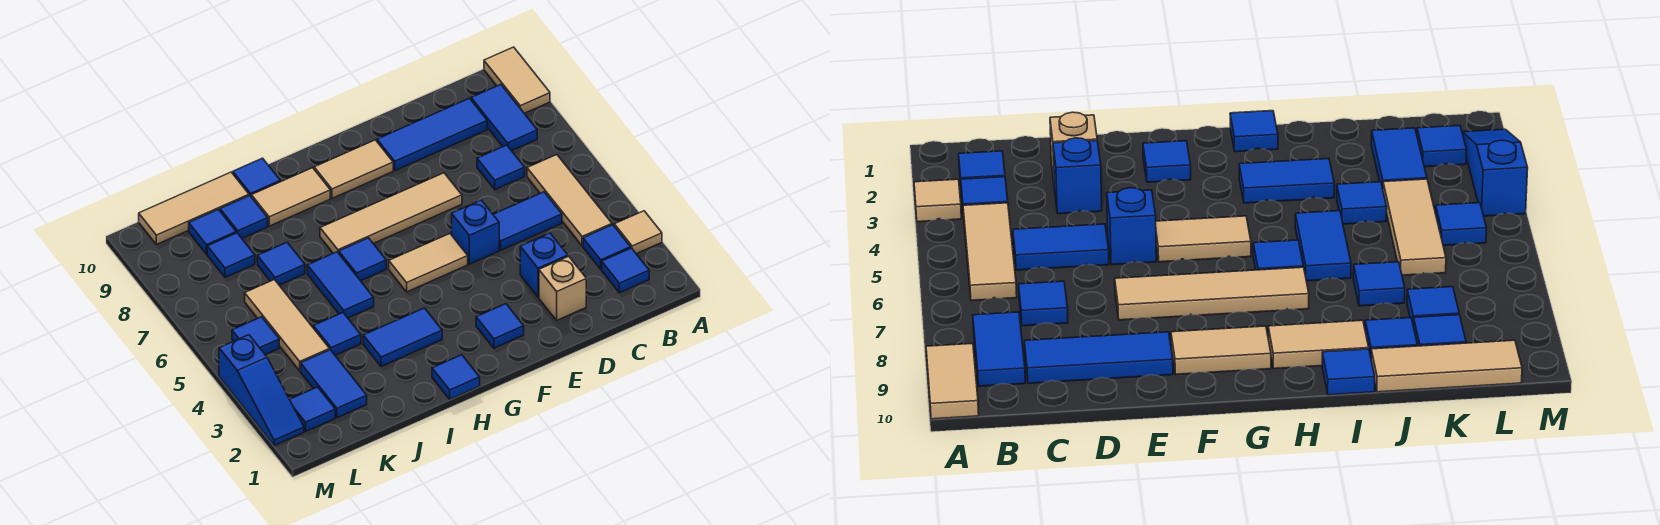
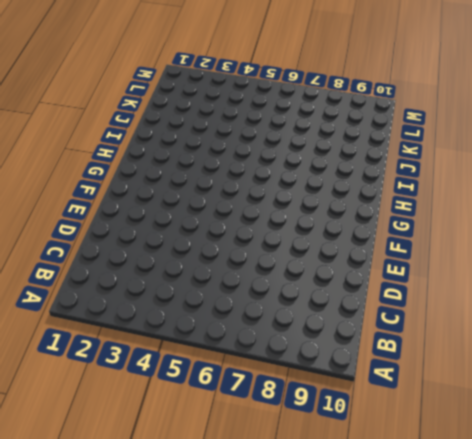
none -> tan 1x1 tile [614,211,662,254]
none -> tan 1x2 tile [484,47,550,113]
none -> blue 1x1 tile [602,248,649,293]
none -> blue 1x1 tile [583,225,631,269]

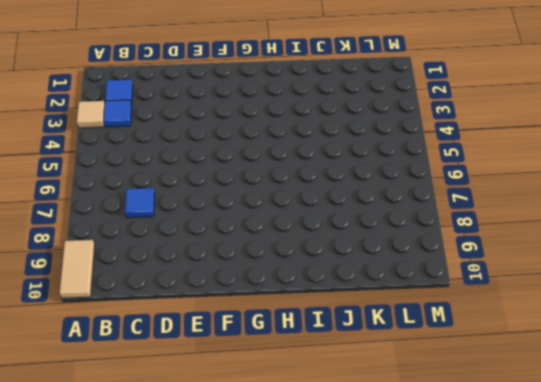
none -> tan 1x3 tile [527,155,612,246]
none -> blue 1x2 tile [471,84,537,151]
none -> blue 1x2 tile [493,192,562,250]
none -> blue 1x3 tile [377,98,487,171]

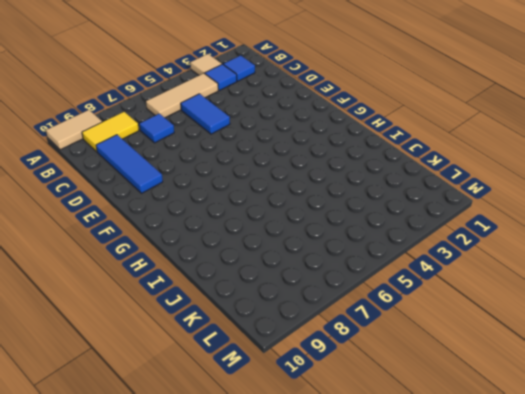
yellow 1x2 tile [82,112,139,152] -> blue 1x2 tile [471,84,537,151]
none -> tan 1x1 brick [539,256,586,320]
none -> blue 1x1 brick [520,233,568,297]
none -> blue 1x1 brick [452,200,499,264]
none -> tan 1x4 tile [320,173,462,253]

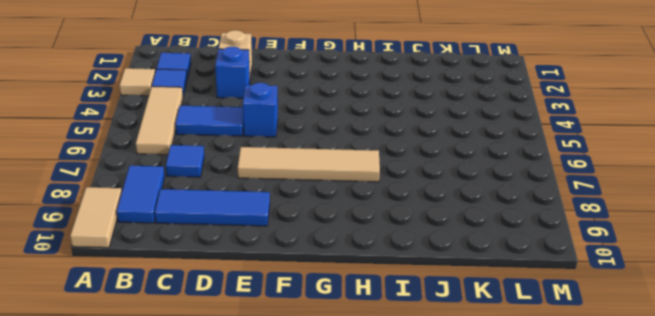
none -> blue 1x1 tile [476,304,524,348]
none -> tan 1x2 tile [389,234,468,292]
none -> tan 1x2 tile [314,140,393,198]
none -> blue 1x1 tile [432,355,480,399]

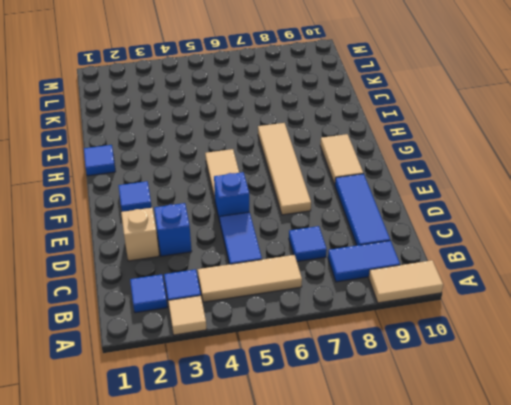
none -> blue 1x2 tile [363,308,442,367]
none -> blue 1x1 tile [339,238,386,281]
none -> tan 1x2 tile [251,168,330,226]
none -> blue 1x2 tile [307,252,374,318]

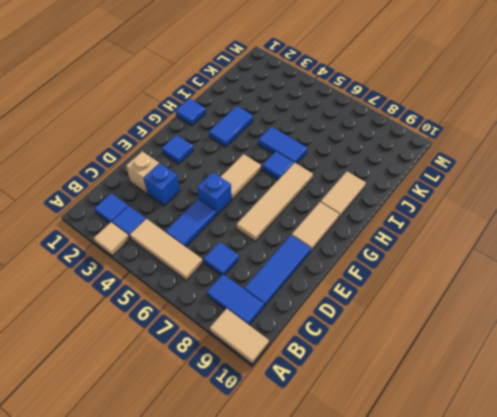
none -> blue 1x1 tile [233,158,280,196]
none -> blue 1x1 tile [313,313,361,355]
none -> blue 1x1 tile [257,242,305,285]
none -> blue 1x1 tile [220,196,268,238]

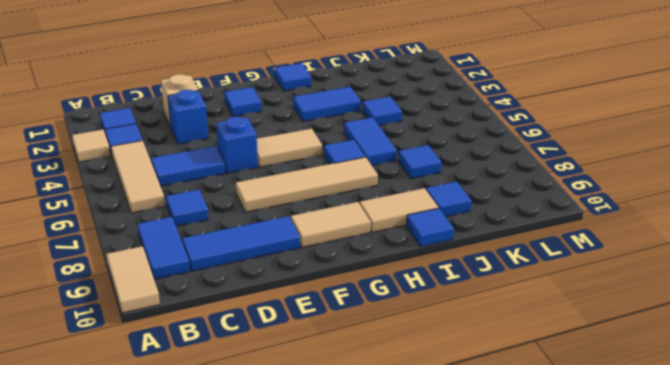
none -> tan 1x3 tile [139,172,249,245]
none -> blue 1x2 tile [301,350,367,418]
none -> tan 1x3 tile [245,280,330,371]
none -> blue 1x1 tile [207,233,255,277]

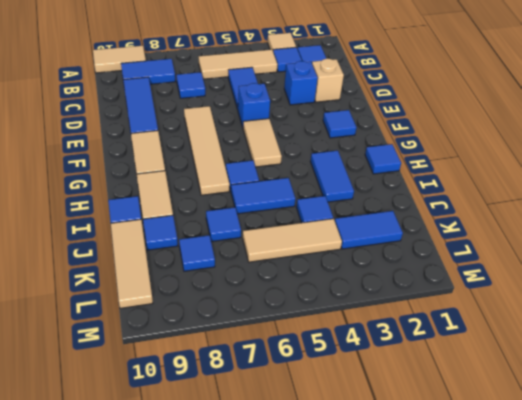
none -> blue 1x1 tile [189,209,236,254]
none -> blue 1x1 tile [289,387,335,431]
none -> blue 1x1 tile [232,317,279,355]
none -> blue 1x3 slope [219,335,304,445]

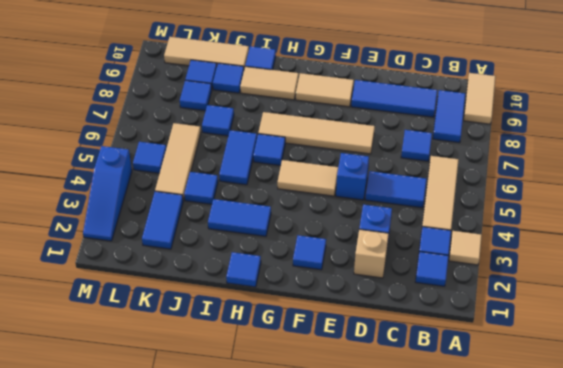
none -> blue 1x1 tile [289,387,335,431]

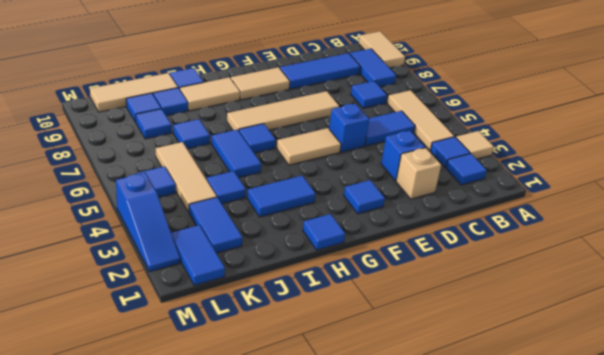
blue 1x2 tile [171,225,225,285] -> blue 1x1 tile [289,387,335,431]

